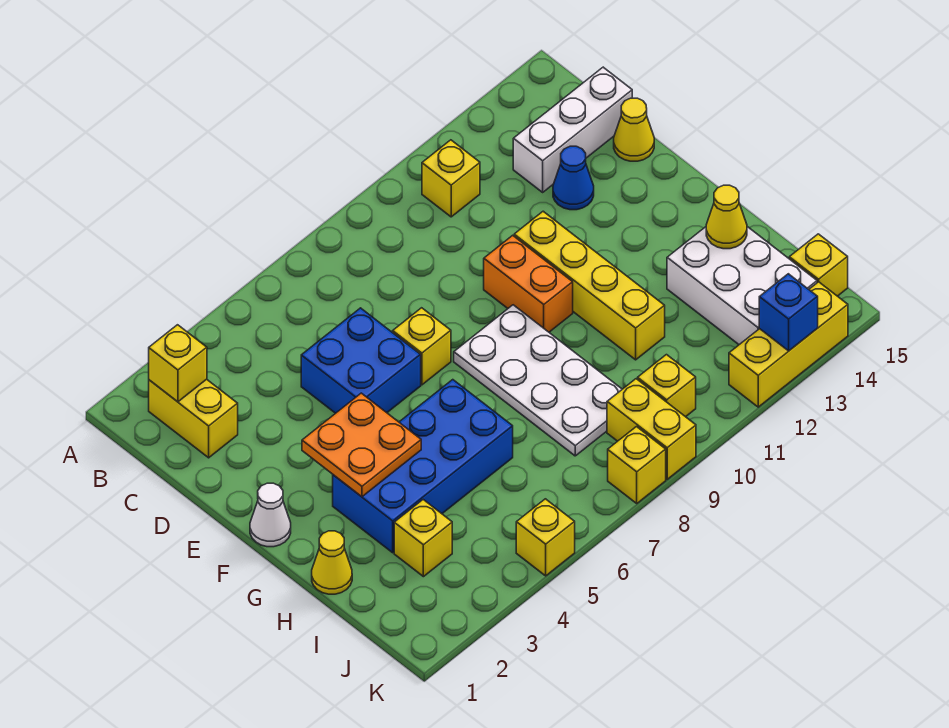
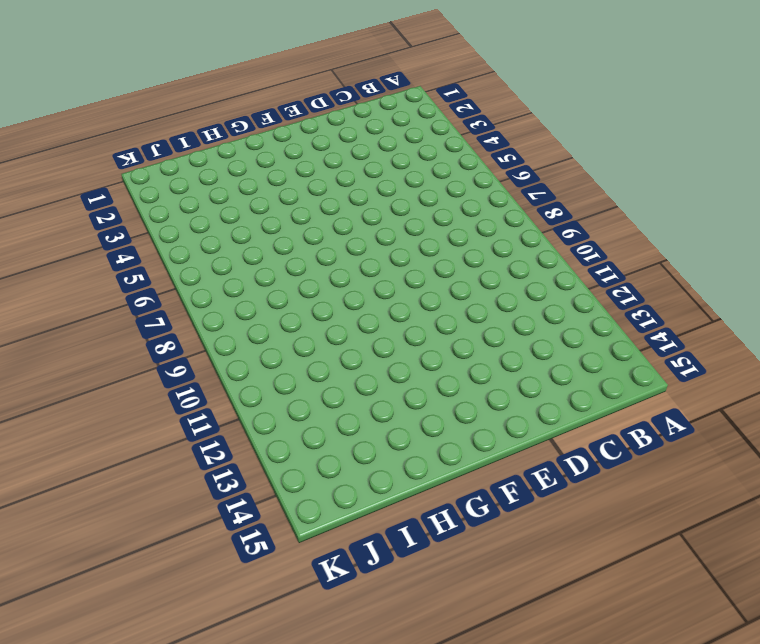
none -> yellow 1x2 brick [149,379,238,458]
none -> yellow 1x1 brick [422,140,480,217]
none -> white 1x3 brick [513,67,632,192]

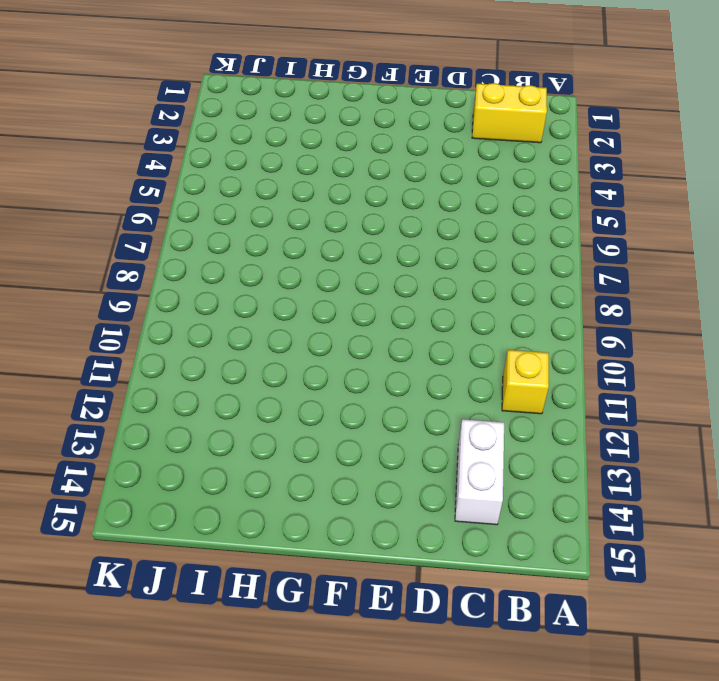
white 1x2 brick [455,419,504,525] -> white 1x3 brick [513,67,632,192]
none -> blue 2x2 brick [301,308,421,413]
none -> blue 1x1 cone [553,146,594,210]
none -> yellow 1x1 cone [614,98,654,161]

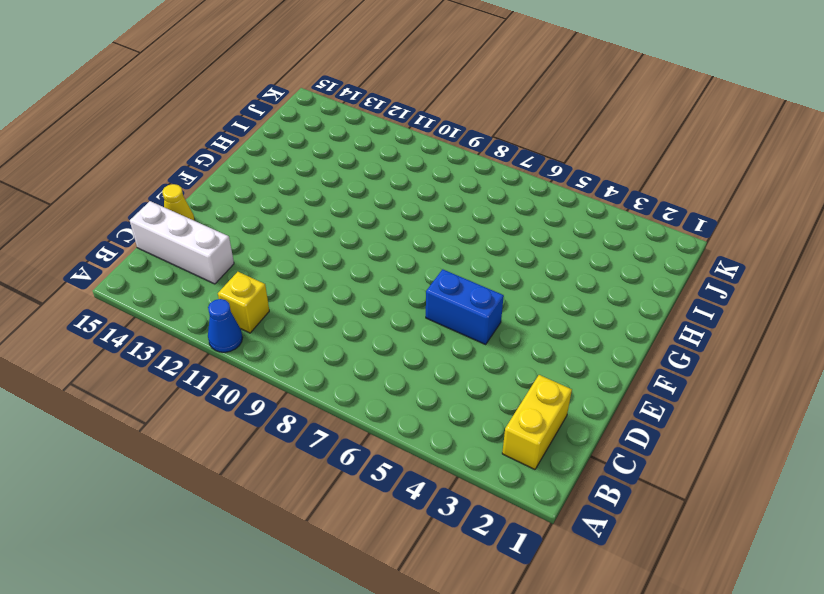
blue 1x1 cone [208,299,243,352] -> blue 1x1 cone moved to [553,146,594,210]
blue 1x2 brick [426,269,504,344] -> blue 2x2 brick [301,308,421,413]
none -> yellow 1x1 brick [393,308,451,385]
none -> orange 1x2 brick [484,235,573,332]
none -> yellow 1x4 brick [514,211,665,360]

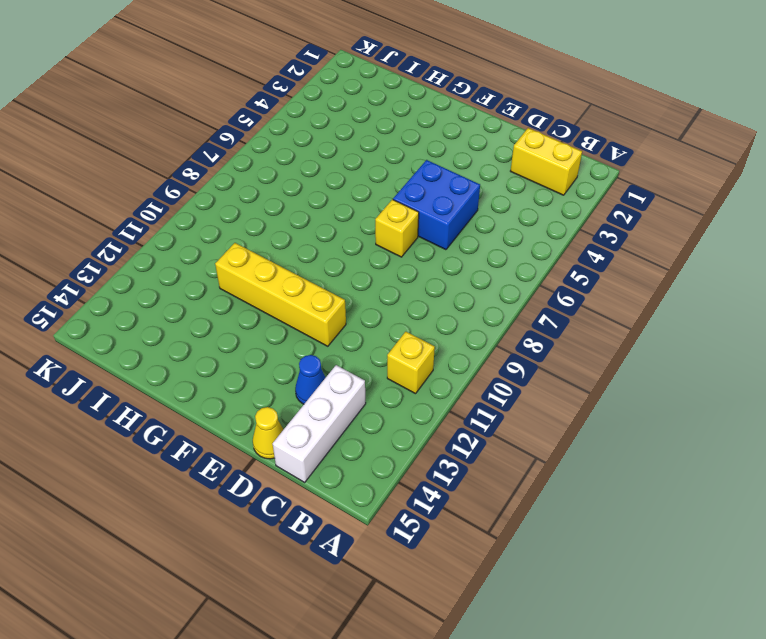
none -> orange 1x2 brick [484,235,573,332]
none -> white 1x1 cone [250,483,291,547]
none -> white 2x4 plate [454,305,622,456]

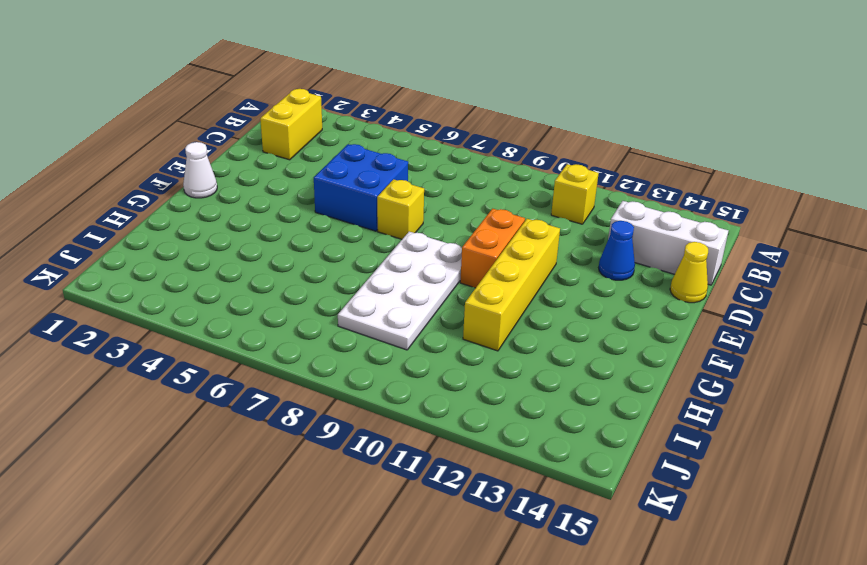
none -> blue 2x4 brick [333,380,513,553]
none -> yellow 1x1 cone [312,531,352,594]
none -> white 2x3 brick [667,227,817,345]

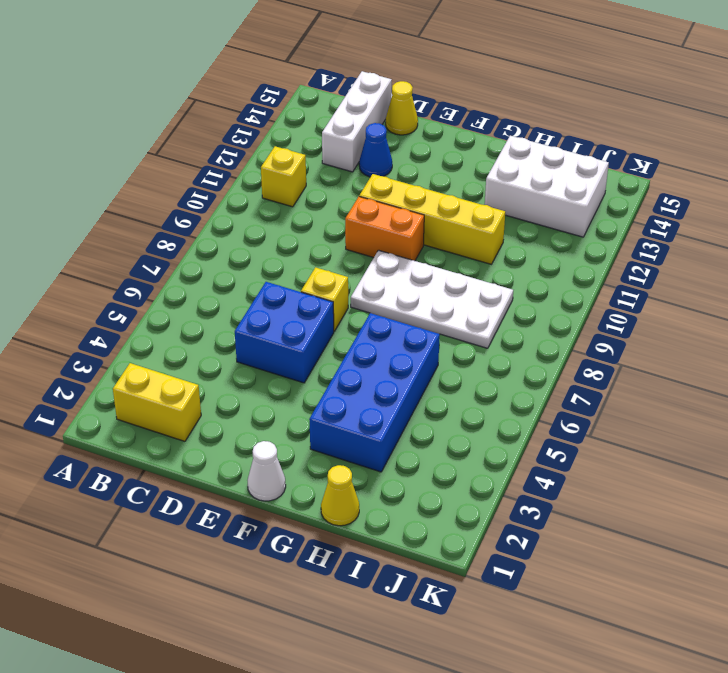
none -> yellow 1x1 brick [394,500,452,577]
none -> yellow 1x2 brick [607,379,696,479]
none -> yellow 1x1 brick [638,355,696,417]

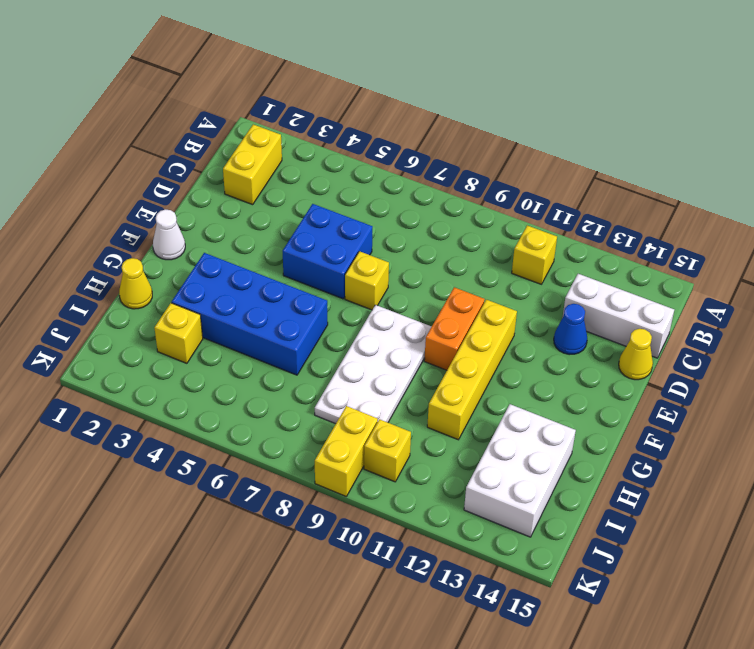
none -> yellow 1x1 brick [789,234,848,296]
none -> yellow 1x1 brick [516,499,575,576]
none -> yellow 1x1 brick [608,427,666,503]

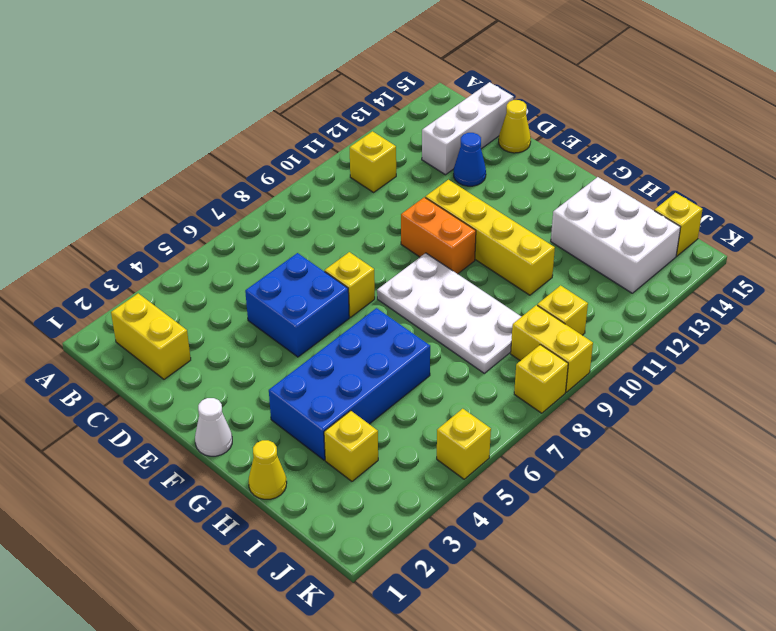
none -> yellow 1x3 brick [729,282,848,407]
none -> yellow 1x1 brick [149,325,207,402]
none -> orange 2x2 plate [302,393,421,497]

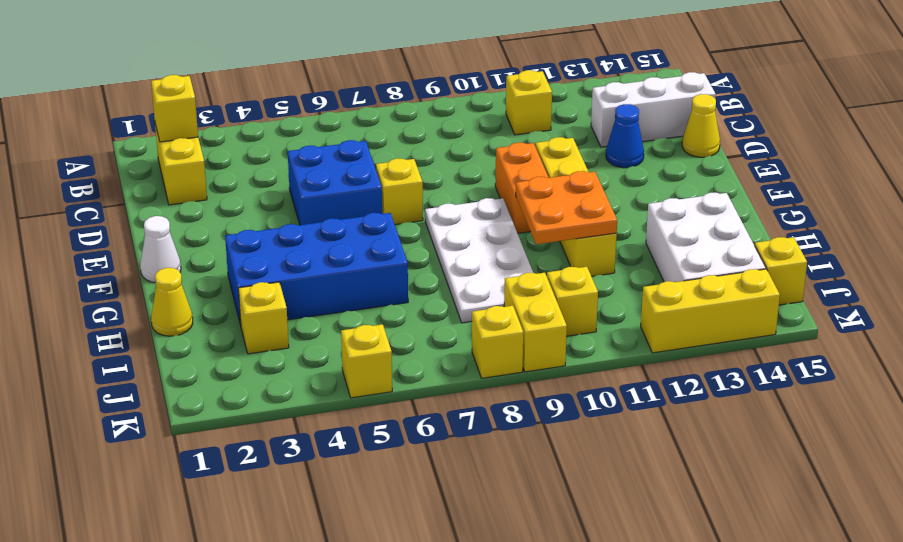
orange 2x2 plate [516,171,617,244] -> orange 2x2 plate moved to [302,393,421,497]
none -> yellow 1x1 cone [706,185,747,249]
none -> blue 1x1 brick [759,274,818,351]

